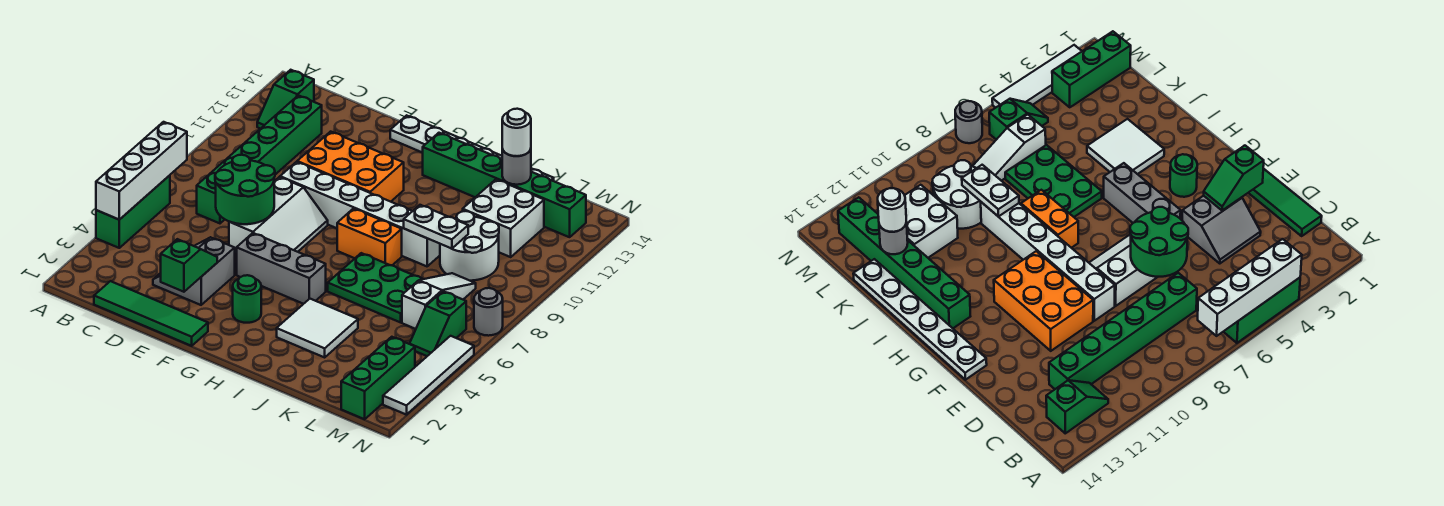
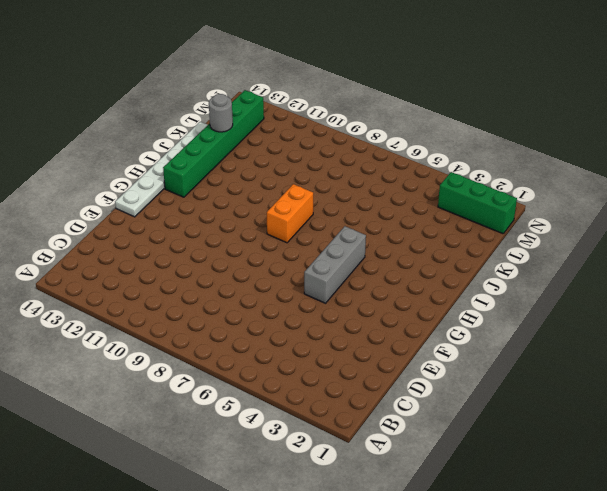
none -> green 1x3 brick [96,175,170,248]
none -> green 1x2 slope [257,70,314,129]
none -> green 1x4 tile [94,281,208,346]

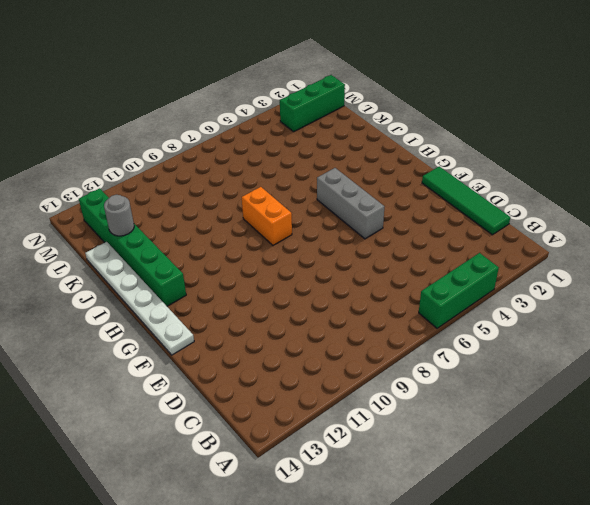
none -> green 1x2 slope [257,70,314,129]
none -> green 1x6 brick [197,95,322,223]
none -> grey 2x2 slope [153,237,235,305]

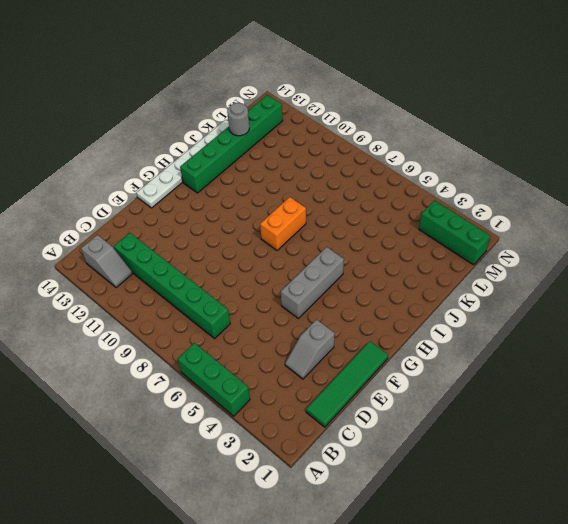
grey 1x2 slope [81,235,132,288] -> green 1x2 slope [257,70,314,129]
grey 1x2 slope [285,320,335,379] -> grey 2x2 slope [153,237,235,305]
none -> white 2x3 slope [229,177,328,253]
none -> white 1x6 brick [280,162,440,266]
none -> orange 2x3 brick [297,132,404,202]

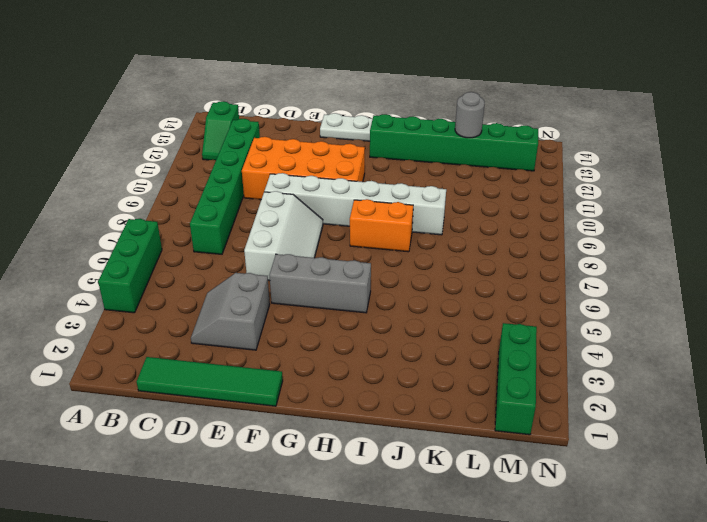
orange 2x4 brick [242,137,365,200] -> orange 2x3 brick [297,132,404,202]
none -> green 1x1 round brick [233,275,261,323]
none -> white 2x2 tile [277,299,358,357]
none -> green 2x3 plate [328,253,422,322]

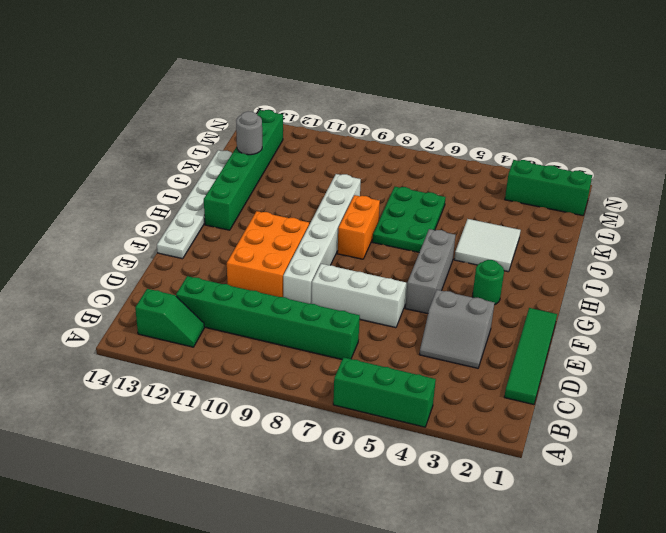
none -> white 2x2 round brick [440,211,499,281]
none -> white 2x2 brick [463,179,544,257]
none -> white 1x3 slope [402,273,476,329]

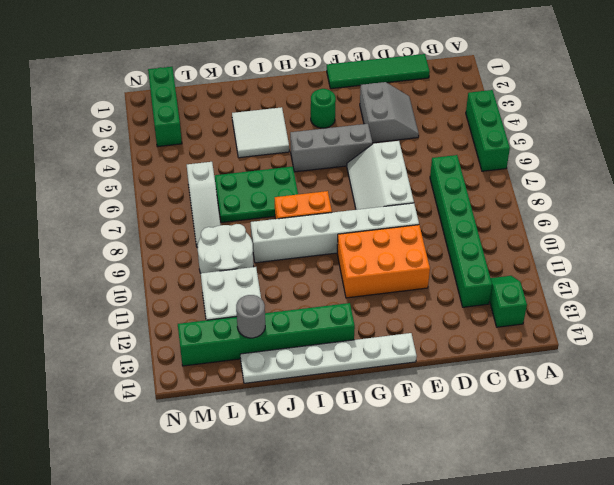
none -> green 1x2 slope [410,291,466,356]
none -> white 1x4 tile [383,336,474,415]
none -> grey 1x1 round brick [474,288,503,336]

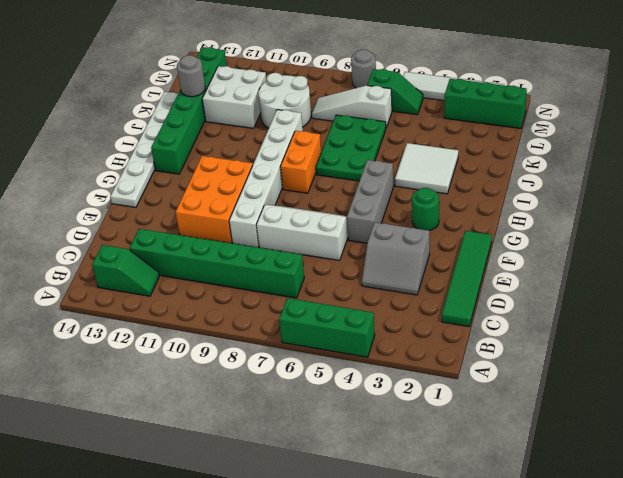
none -> white 1x4 brick [96,122,187,220]
none -> green 2x2 round brick [215,155,275,224]
none -> green 1x2 slope [161,239,217,292]

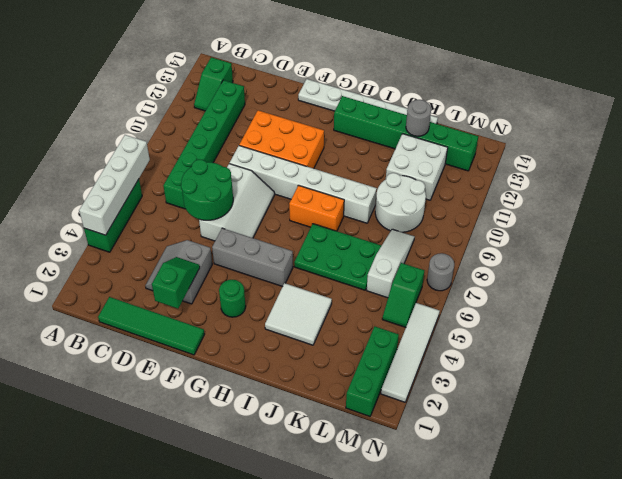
none -> white 1x2 plate [404,205,468,249]
none -> white 1x1 round brick [502,109,531,156]

